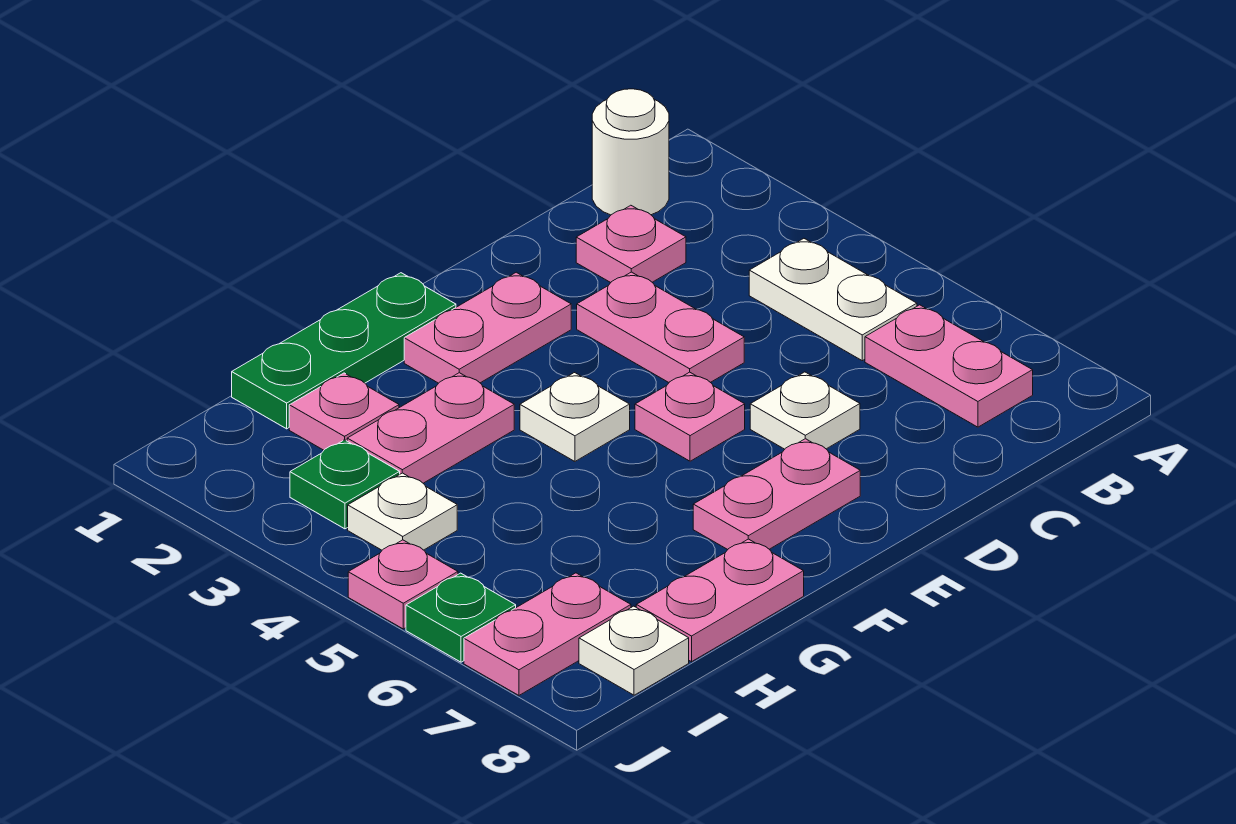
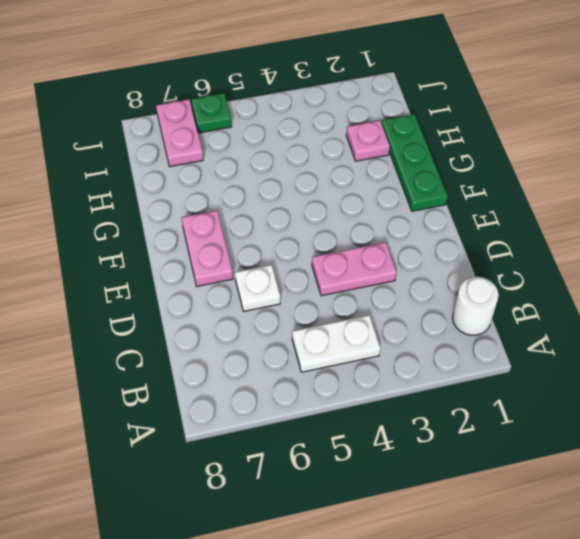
none -> pink 1x2 plate [865,305,1033,427]
none -> pink 1x1 plate [576,205,686,283]
none -> pink 1x2 plate [404,272,571,383]

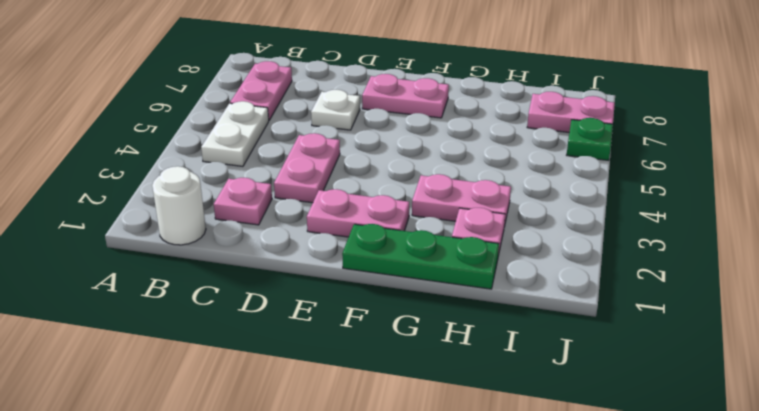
none -> pink 1x1 plate [635,372,745,461]
none -> white 1x1 plate [520,373,630,461]
none -> pink 1x2 plate [636,539,804,662]

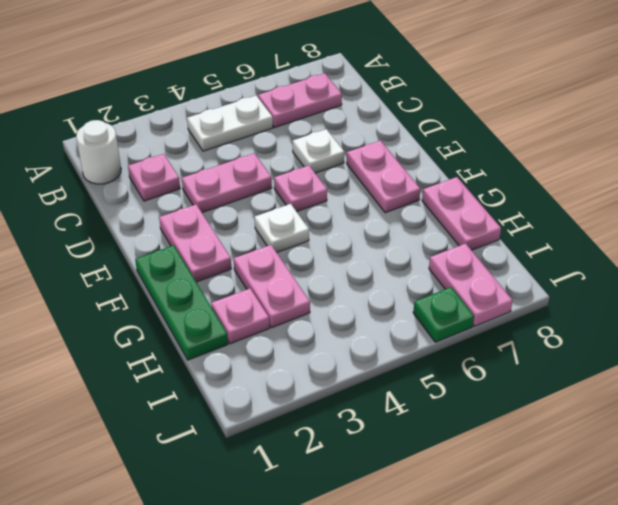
none -> green 1x1 plate [290,440,400,529]
none -> white 1x1 plate [348,473,457,550]
none -> white 1x1 plate [579,606,689,695]

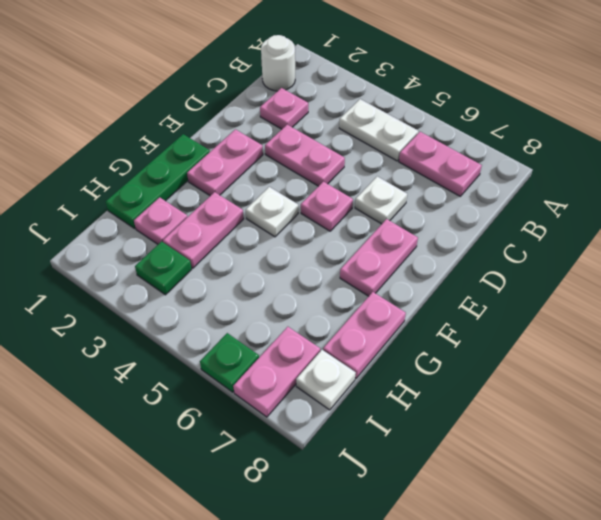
none -> white 1x1 plate [348,473,457,550]
none -> pink 1x1 plate [348,540,458,629]

